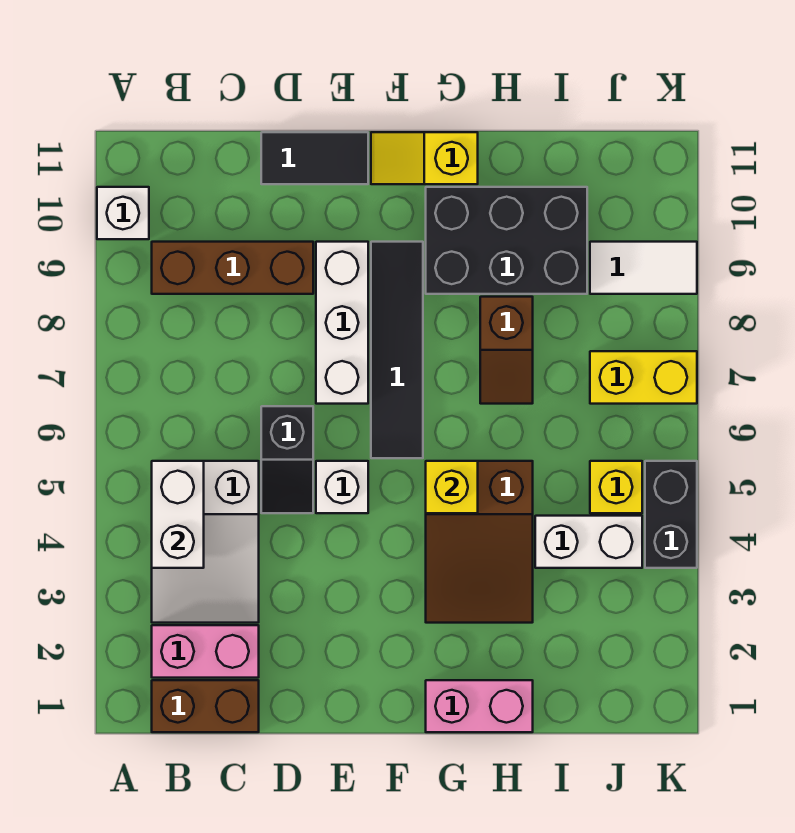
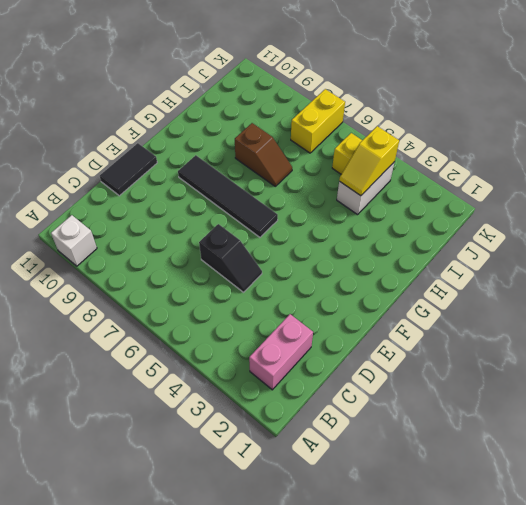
yellow 1x2 slope [339,126,399,196] -> yellow 1x2 slope moved to [371,132,478,184]
none -> brown 1x2 brick [152,680,259,732]
none -> white 2x3 slope [152,461,259,623]
none -> brown 1x3 brick [152,242,313,294]

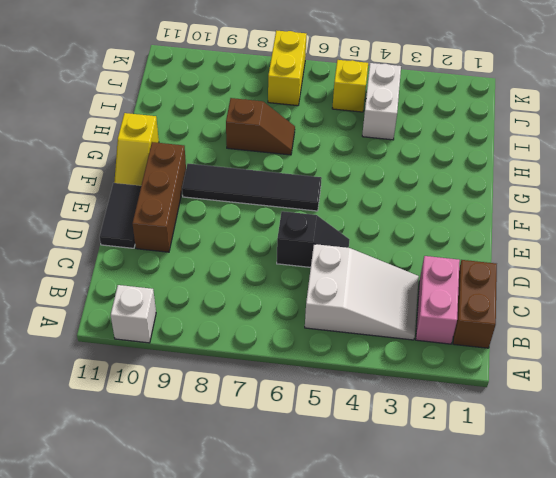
brown 1x3 brick [132,142,186,252] -> brown 1x3 brick moved to [152,242,313,294]
none -> white 1x1 brick [316,461,368,513]
none -> white 1x3 brick [316,242,368,404]
none -> pink 1x2 brick [426,680,533,732]

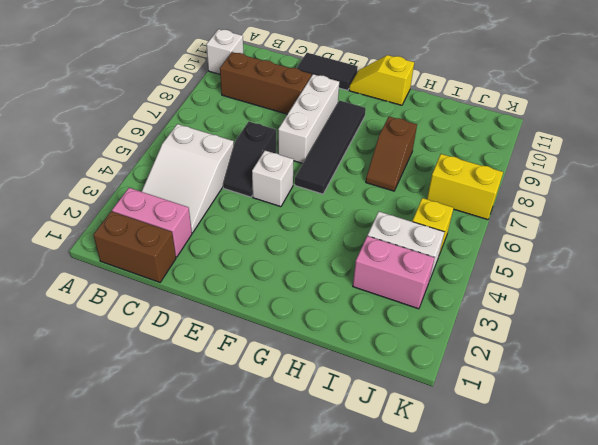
pink 1x2 brick [353,236,435,309] -> pink 1x2 brick moved to [426,680,533,732]
none -> brown 2x3 slope [426,461,533,623]
none -> black 2x3 brick [426,187,587,294]
none -> white 1x2 tile [590,242,697,294]

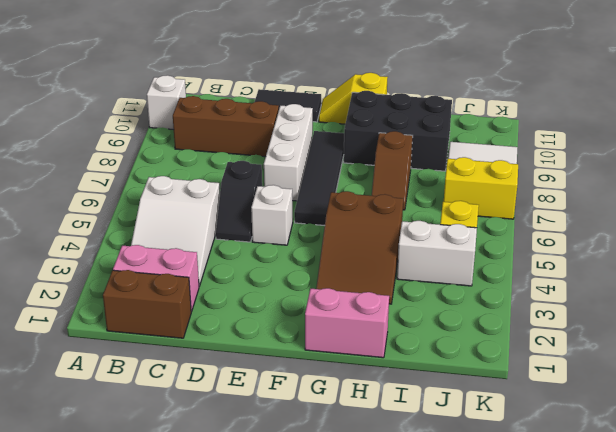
none -> black 1x2 brick [645,461,697,568]
none -> white 1x2 brick [152,461,204,568]
none -> yellow 1x1 brick [426,461,478,513]

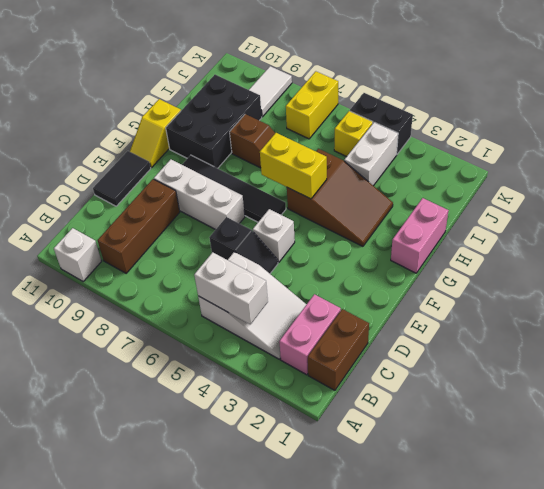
yellow 1x2 brick [260,133,327,199] -> yellow 1x1 brick [426,461,478,513]

